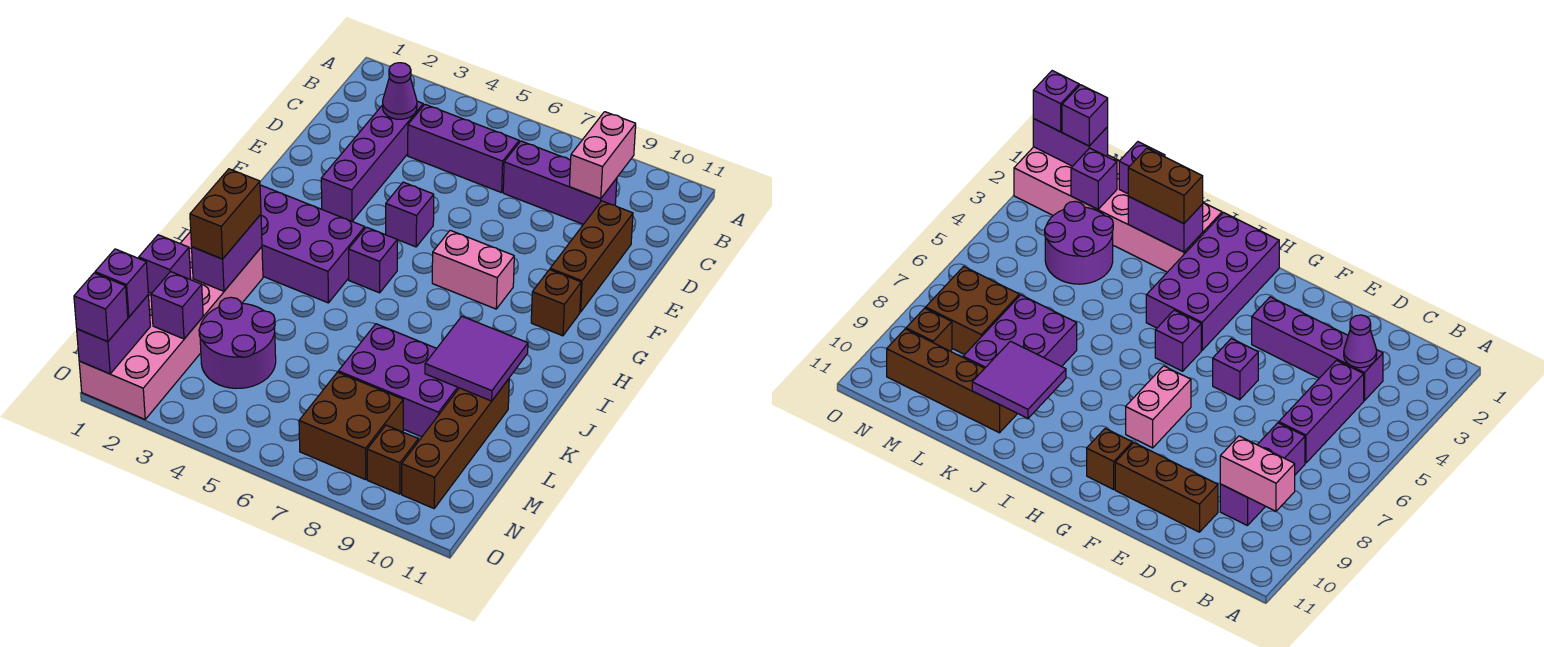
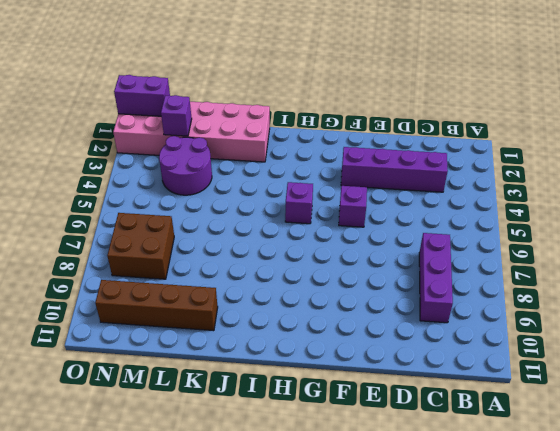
none -> purple 1x3 brick [408,104,519,193]
none -> brown 1x3 brick [550,201,633,312]
none -> pink 1x2 brick [432,230,514,309]

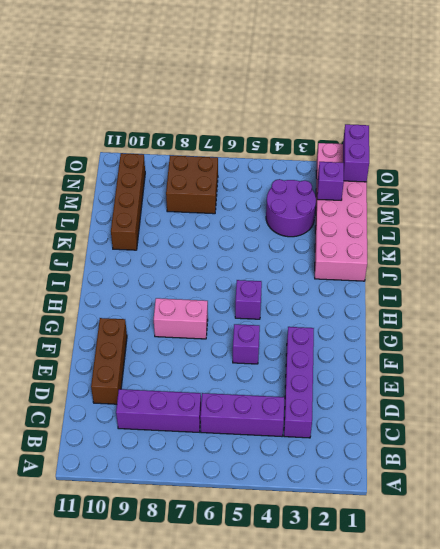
none -> brown 1x1 brick [531,270,581,336]
none -> purple 2x4 brick [260,185,365,303]
none -> purple 2x3 brick [338,324,459,437]

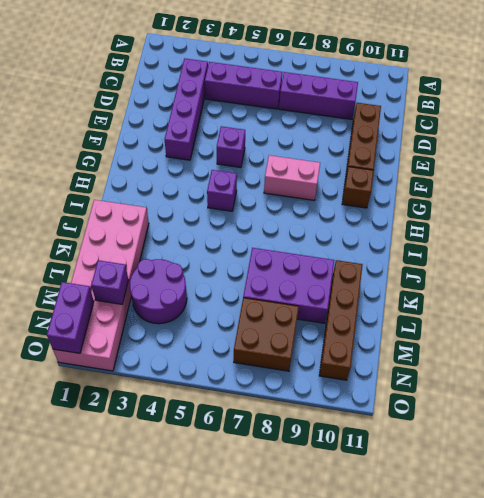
none -> purple 2x4 brick [260,185,365,303]
none -> brown 1x1 brick [367,425,418,494]
none -> pink 1x2 brick [570,112,636,199]

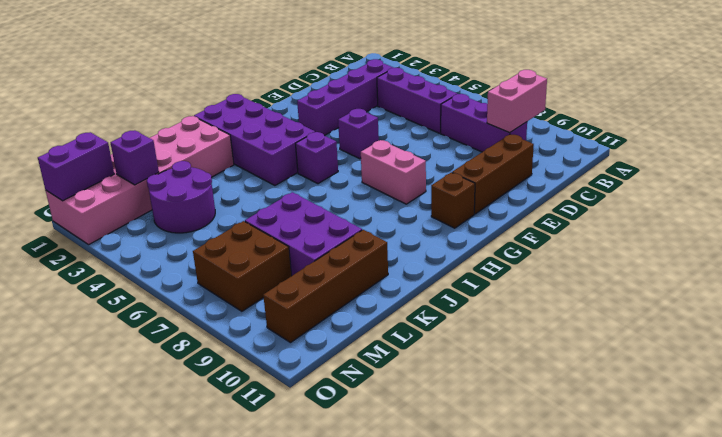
none -> brown 1x1 brick [367,425,418,494]
none -> purple 1x1 cone [383,63,417,119]
none -> purple 1x2 brick [192,214,262,291]

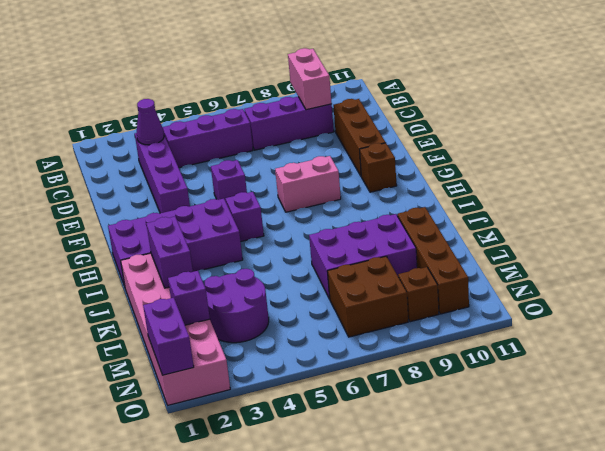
none -> purple 2x2 tile [425,316,528,401]
none -> purple 1x1 brick [139,235,191,293]
none -> brown 1x2 brick [190,169,261,259]

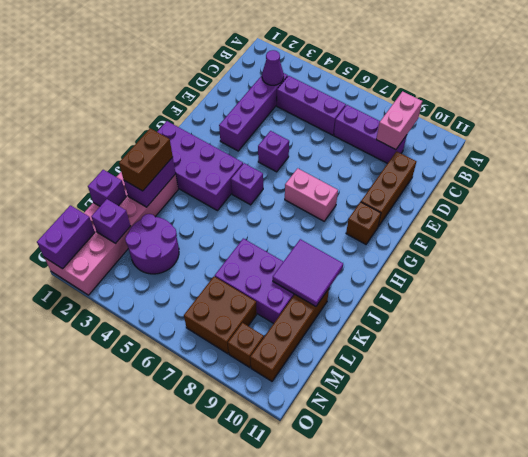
none -> purple 1x1 brick [95,249,148,317]
none -> purple 1x1 brick [74,273,128,342]

